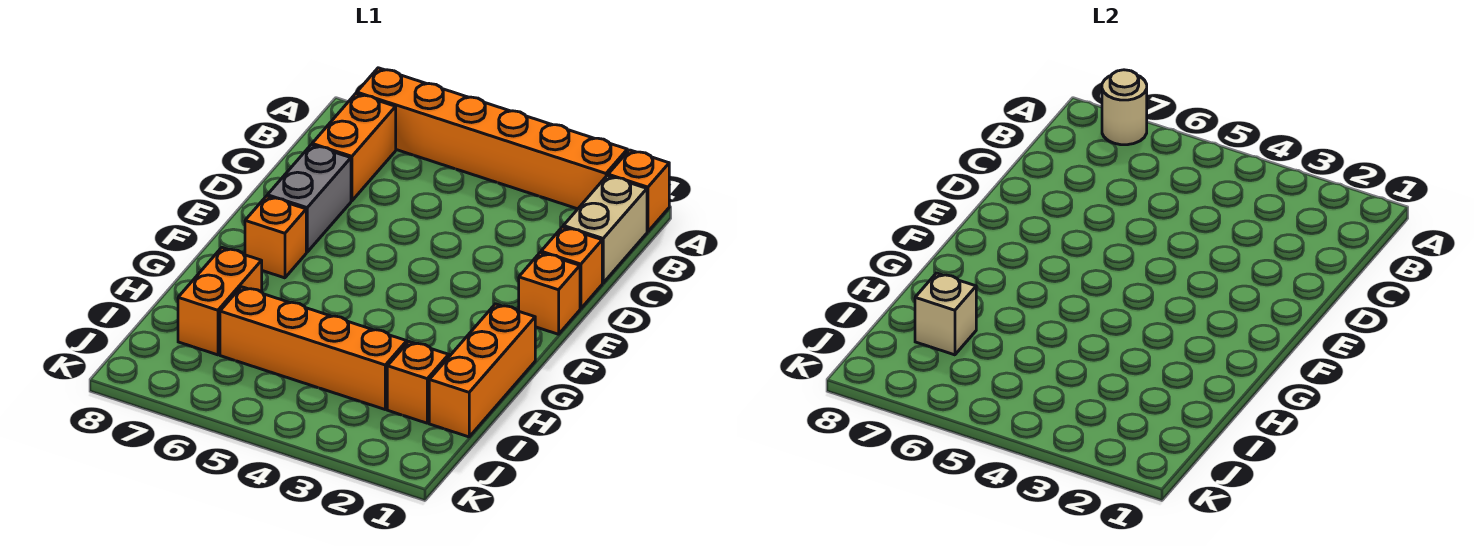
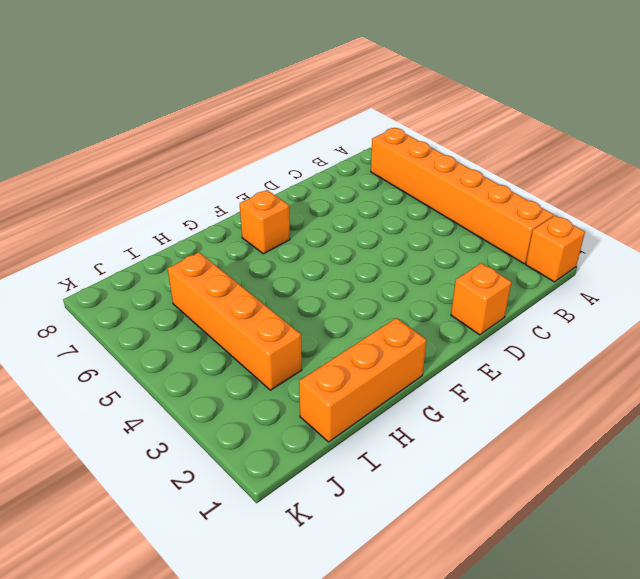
none -> tan 1x2 brick [563,176,647,283]
none -> orange 1x2 brick [312,94,396,201]
none -> grey 1x2 brick [267,145,351,252]

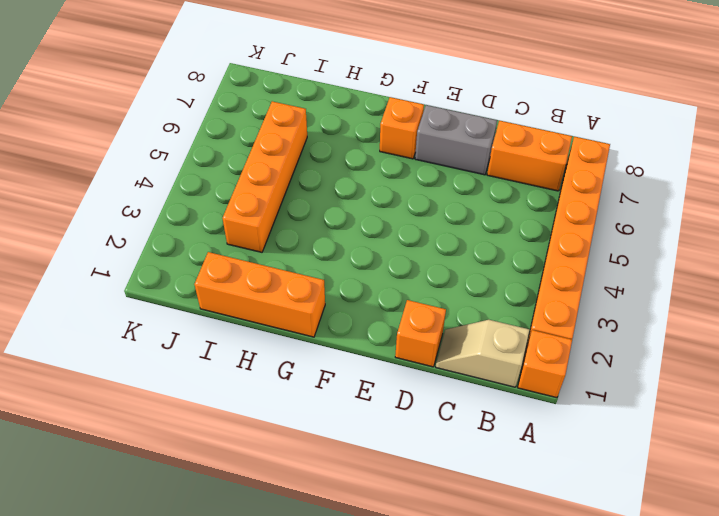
tan 1x2 slope [436,320,530,387] -> tan 1x2 brick [563,176,647,283]
none -> orange 1x1 brick [519,253,580,334]
none -> orange 1x2 brick [178,248,262,355]
none -> orange 1x1 brick [387,342,449,423]

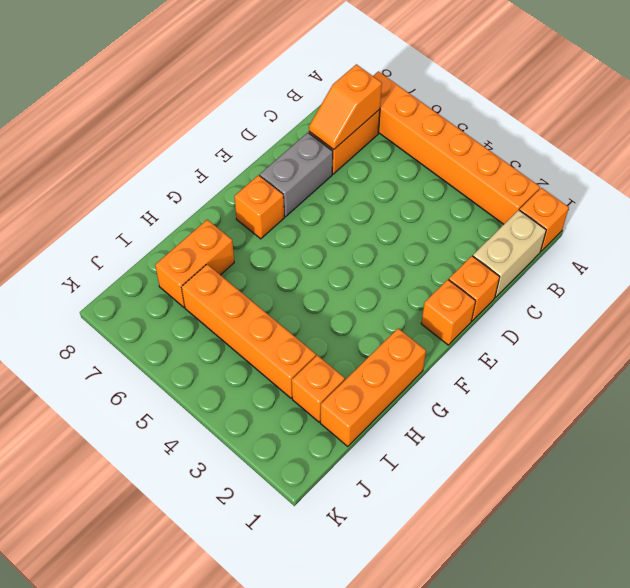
orange 1x2 slope [309,64,382,149] -> none
none -> tan 1x1 round brick [1102,70,1147,145]
none -> tan 1x1 brick [915,273,976,355]

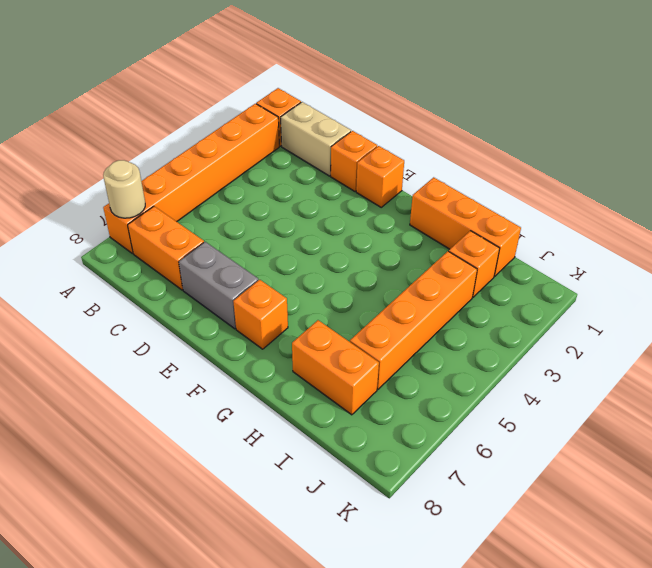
none -> tan 1x1 brick [915,273,976,355]

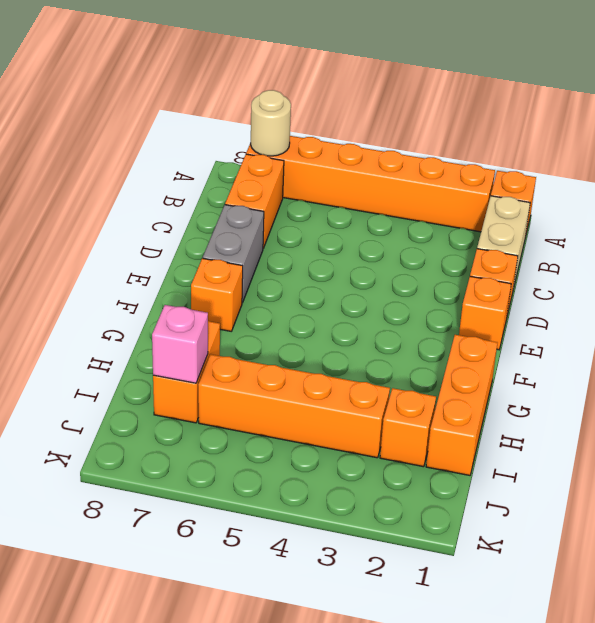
pink 1x1 brick [152,305,208,383] -> tan 1x1 brick [915,273,976,355]

